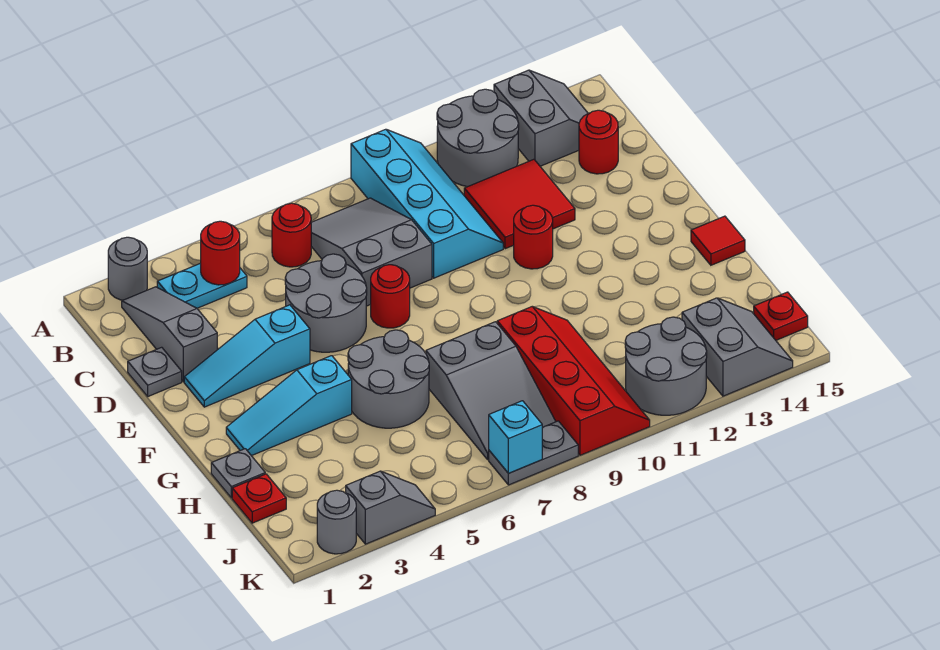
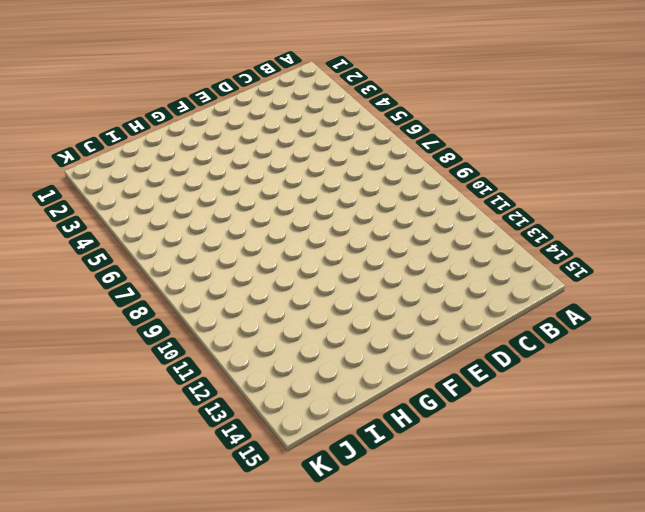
none -> grey 1x1 round brick [108,237,147,300]
none -> cyan 2x4 slope [351,129,503,278]
none -> grey 2x2 round brick [437,89,519,187]
none -> grey 2x2 slope [494,70,588,166]

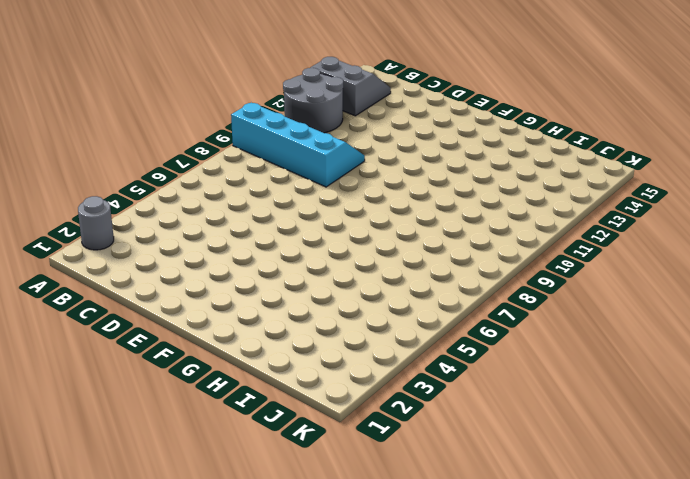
none -> grey 1x3 slope [122,287,217,382]
none -> cyan 1x2 plate [157,263,247,308]
none -> red 1x1 round brick [272,203,311,267]
none -> grey 2x3 slope [311,198,432,306]

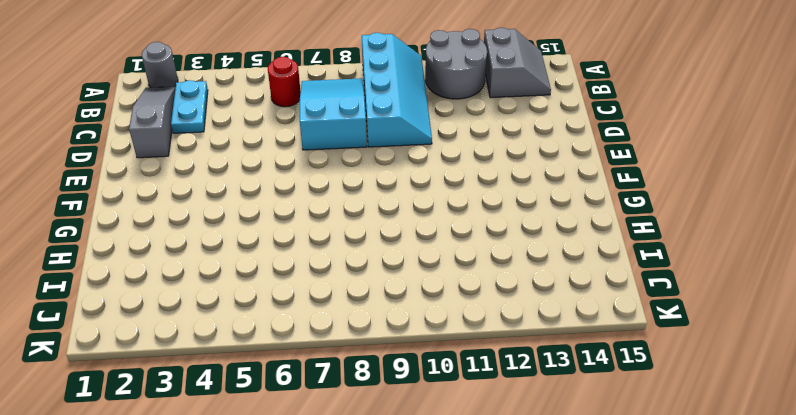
cyan 1x2 plate [171,80,208,133] -> cyan 1x2 plate turned to [157,263,247,308]
cyan 2x3 slope [300,78,367,150] -> grey 2x3 slope [311,198,432,306]
none -> red 2x2 tile [464,159,575,249]
none -> red 1x1 round brick [579,110,618,174]
none -> grey 1x1 plate [128,347,182,396]
none -> grey 2x2 round brick [285,254,367,352]

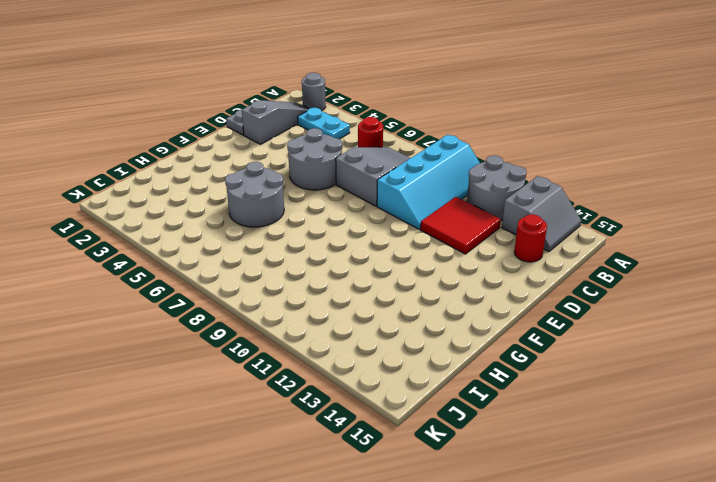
none -> cyan 1x3 slope [184,305,310,407]
none -> red 1x1 round brick [371,265,410,328]
none -> red 1x1 round brick [514,205,553,269]
none -> cyan 1x3 slope [226,356,352,456]

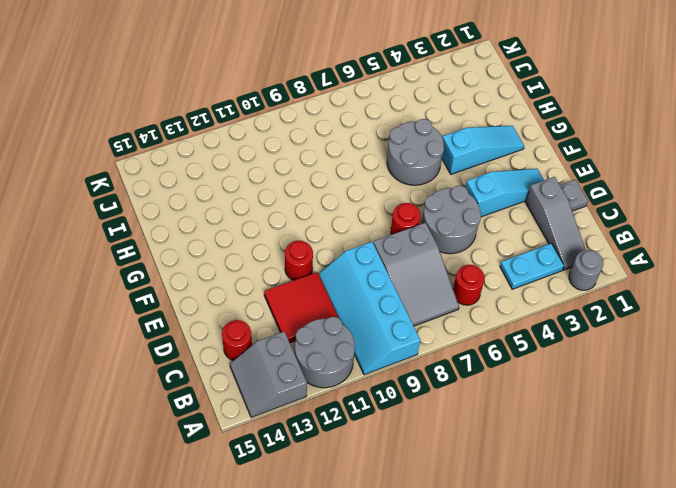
none -> red 1x1 tile [691,216,745,265]
none -> grey 1x1 plate [211,449,265,498]
none -> grey 2x3 slope [426,322,556,459]
none -> red 2x4 slope [497,307,650,455]

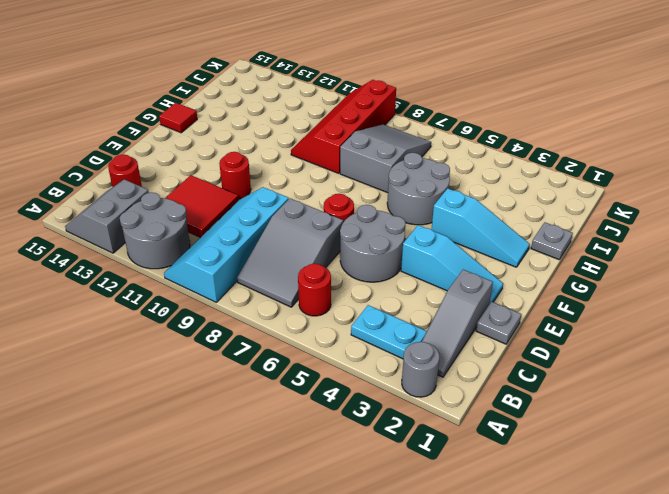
none -> red 1x1 plate [232,474,286,523]
none -> grey 2x2 round brick [625,317,707,415]
none -> grey 2x2 slope [682,298,793,396]
none -> red 1x1 plate [754,292,808,340]

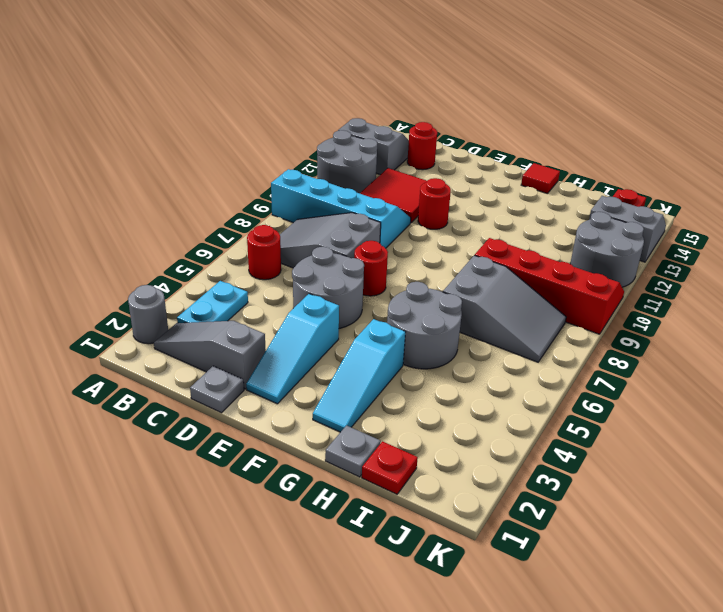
none -> grey 1x1 round brick [317,490,356,554]
none -> grey 1x2 slope [346,471,435,544]
none -> grey 1x2 plate [489,421,578,485]
none -> red 1x1 round brick [201,221,240,285]

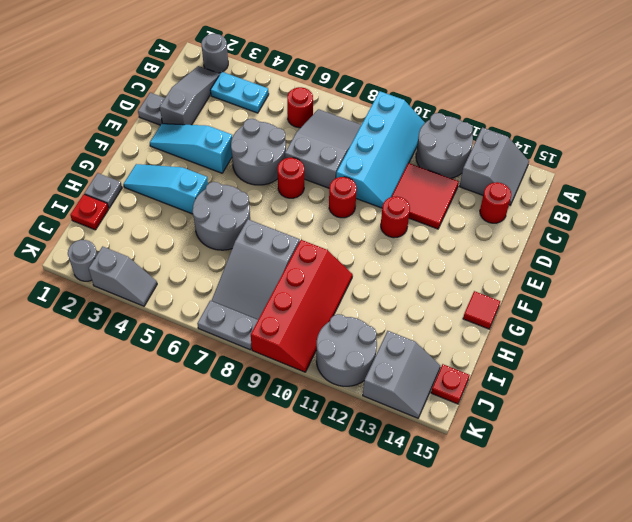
red 1x1 round brick [329,177,357,218] -> red 1x1 round brick moved to [201,221,240,285]
none -> cyan 1x1 brick [489,401,542,473]

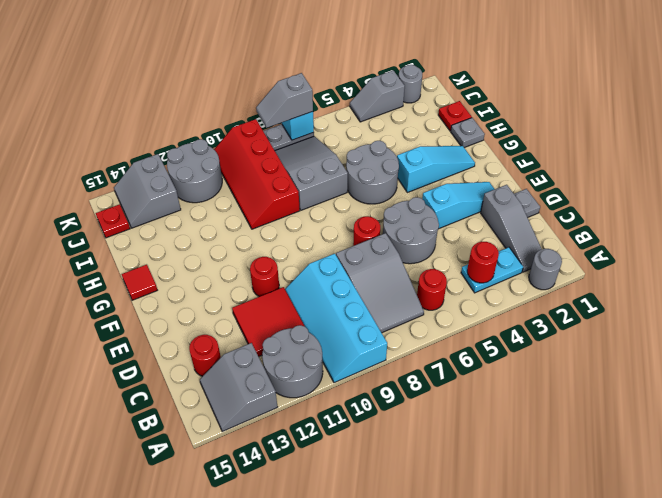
grey 1x2 slope [256,73,313,128] -> none

